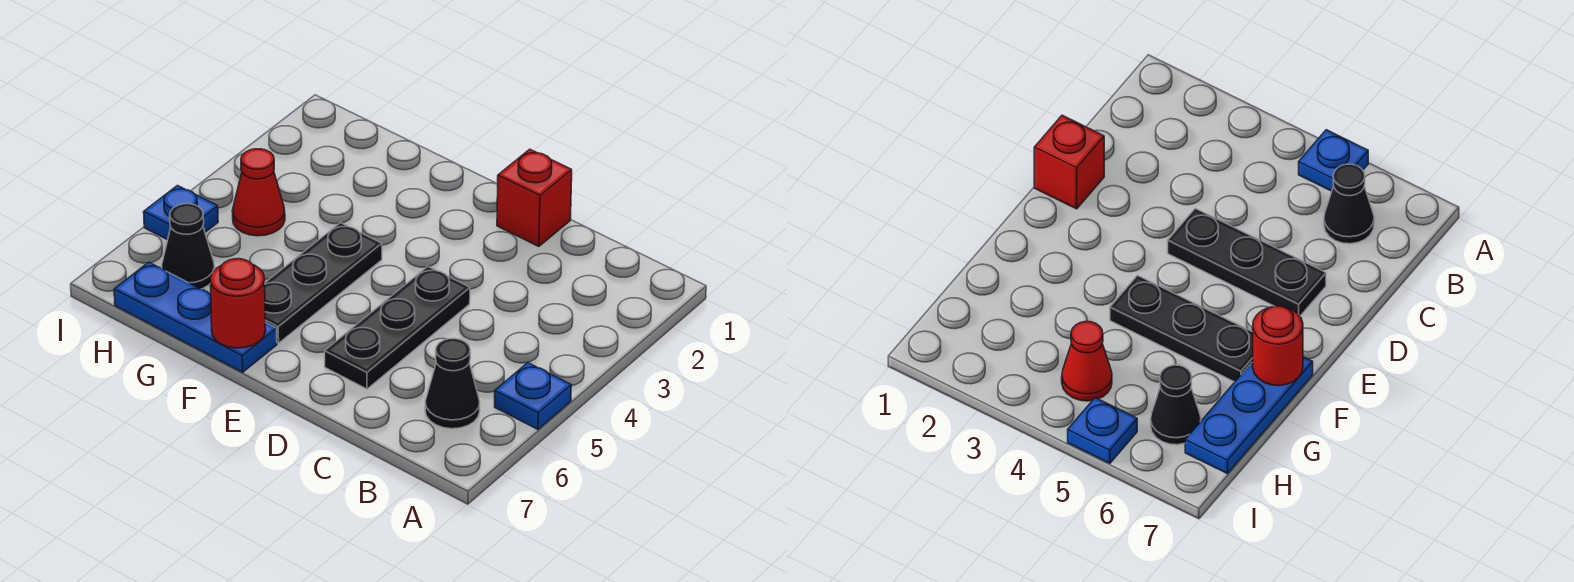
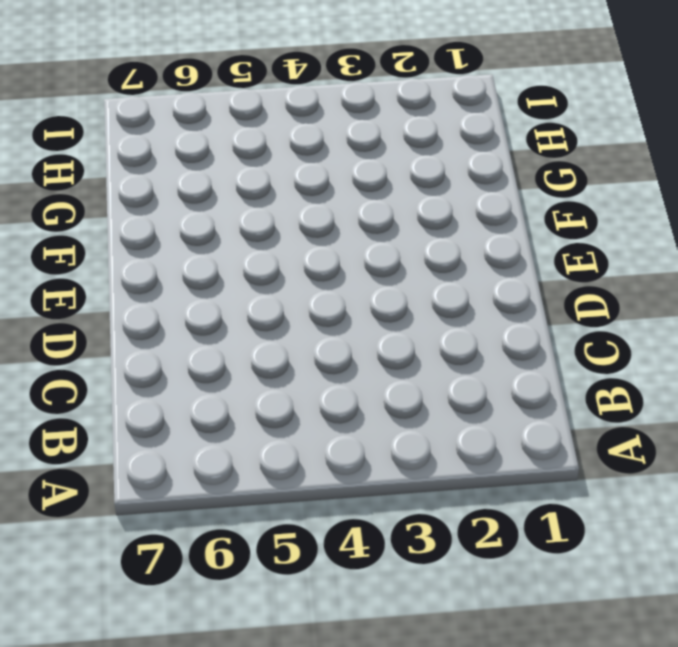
none -> blue 1x1 plate [495,363,571,429]
none -> black 1x1 cone [425,339,480,429]

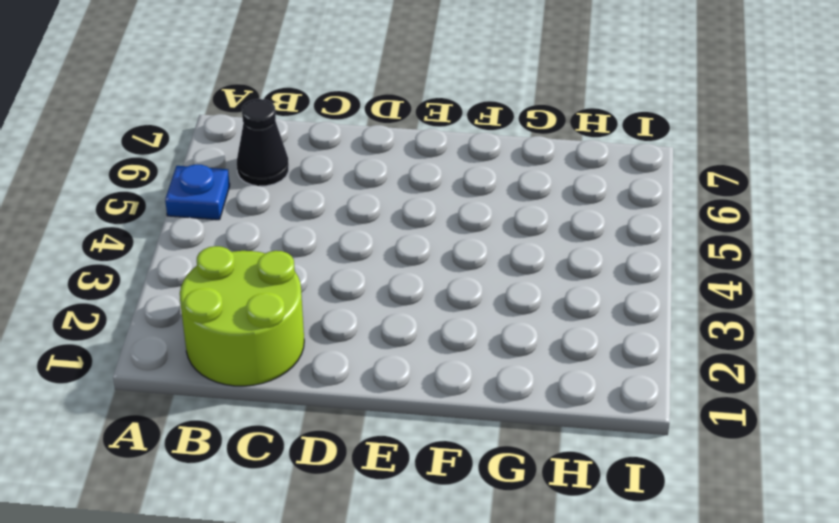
lime 2x2 round brick [180,246,304,386] -> none
none -> red 1x1 brick [497,149,572,246]
none -> black 1x3 plate [325,267,470,389]

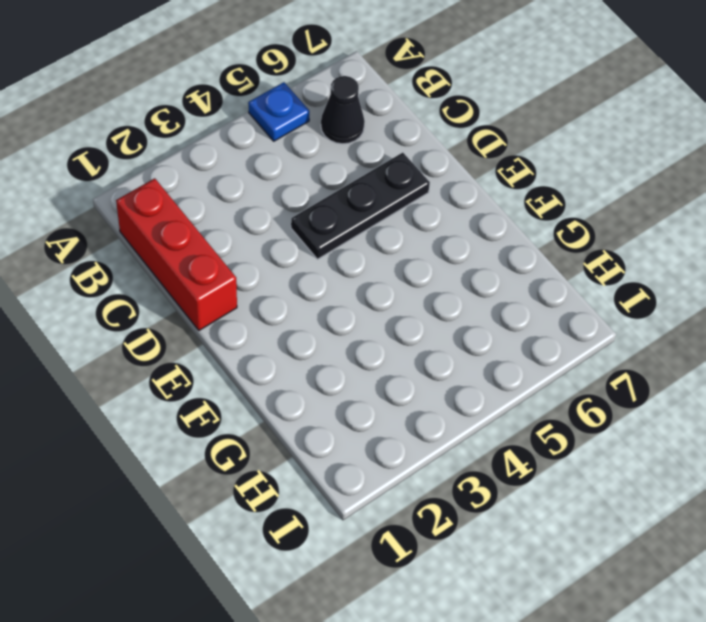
red 1x3 brick [116,178,237,330] -> red 1x1 brick [497,149,572,246]
none -> black 1x3 plate [265,223,382,343]
none -> blue 1x3 plate [114,262,277,372]

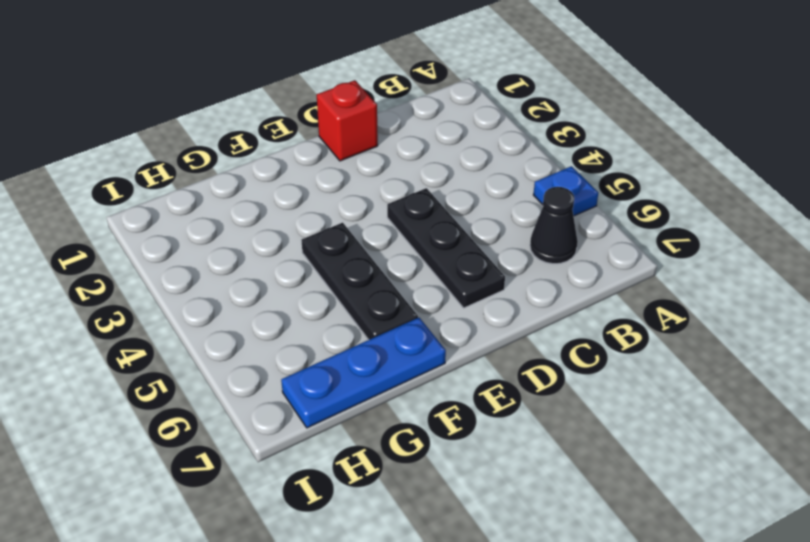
none -> red 1x1 cone [232,149,285,236]
none -> black 1x1 cone [162,204,215,289]

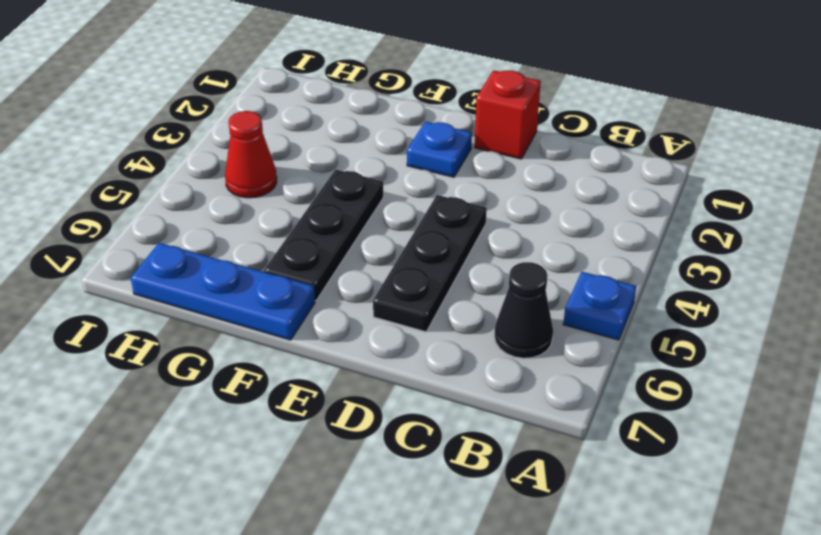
blue 1x1 plate [407,122,472,177] -> blue 1x1 plate moved to [144,186,218,240]
none -> black 1x1 cone [162,204,215,289]
none -> red 1x1 round brick [210,259,266,348]

